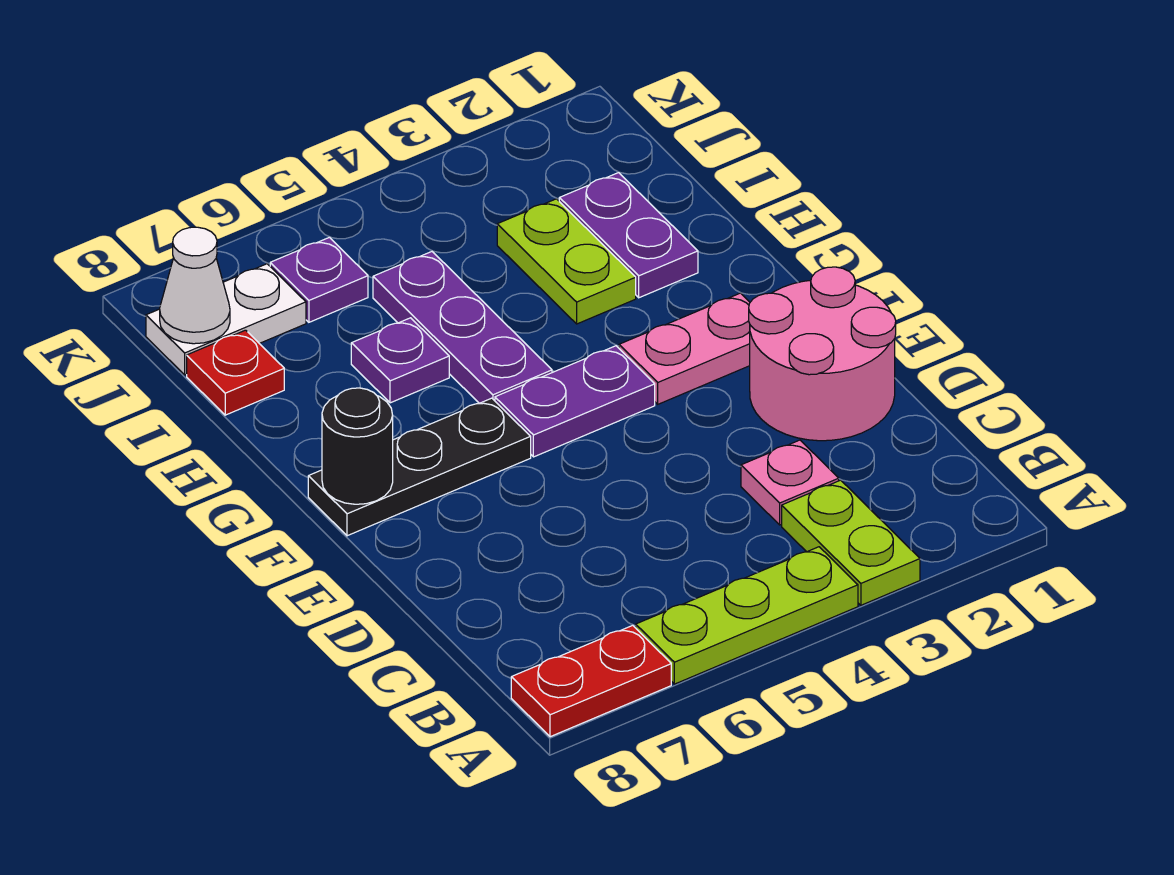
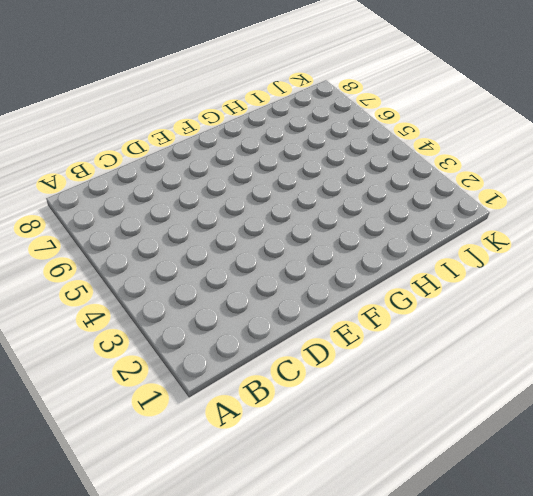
none -> lime 1x2 plate [782,480,920,605]
none -> lime 1x3 plate [636,547,858,684]
none -> red 1x2 plate [511,625,671,737]

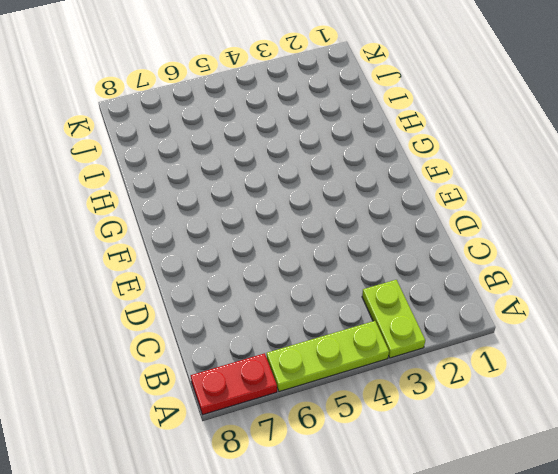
none -> pink 1x1 plate [741,440,839,525]
none -> pink 2x2 round brick [749,267,896,441]
none -> pink 1x2 plate [619,293,750,404]

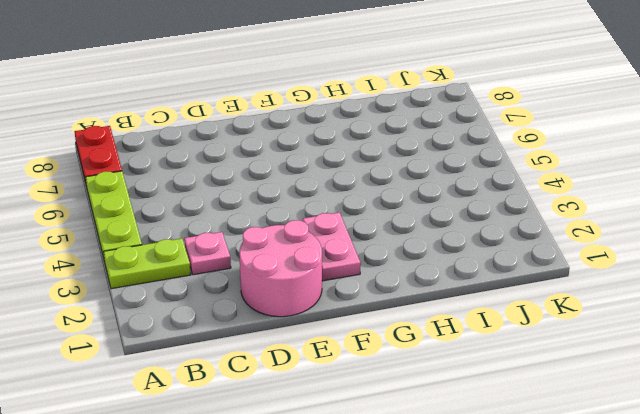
none -> purple 1x2 plate [495,346,655,457]
none -> black 1x3 plate [308,398,531,536]
none -> purple 1x3 plate [373,252,552,403]

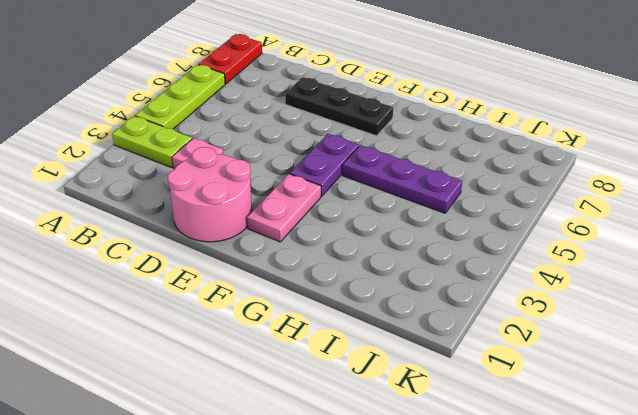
black 1x3 plate [285,77,393,136] -> black 1x3 plate turned to [308,398,531,536]
none -> purple 1x2 plate [559,173,698,298]
none -> lime 1x2 plate [497,199,636,324]
none -> purple 1x1 plate [351,318,449,403]

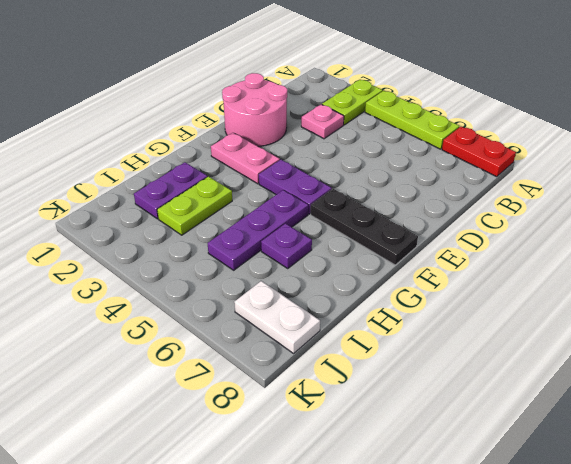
none -> red 1x1 plate [187,330,284,415]
none -> purple 1x1 plate [270,237,368,322]
none -> black 1x1 round brick [322,388,393,504]

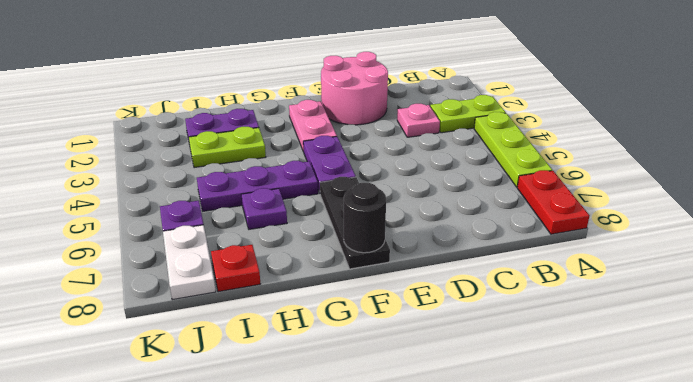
none -> white 1x1 cone [160,227,230,344]

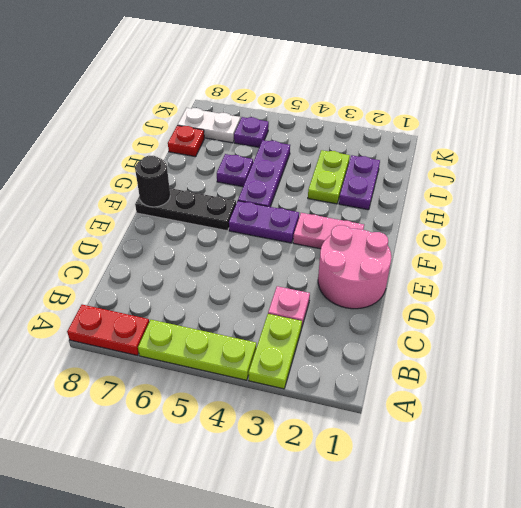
none -> white 1x1 cone [160,227,230,344]

